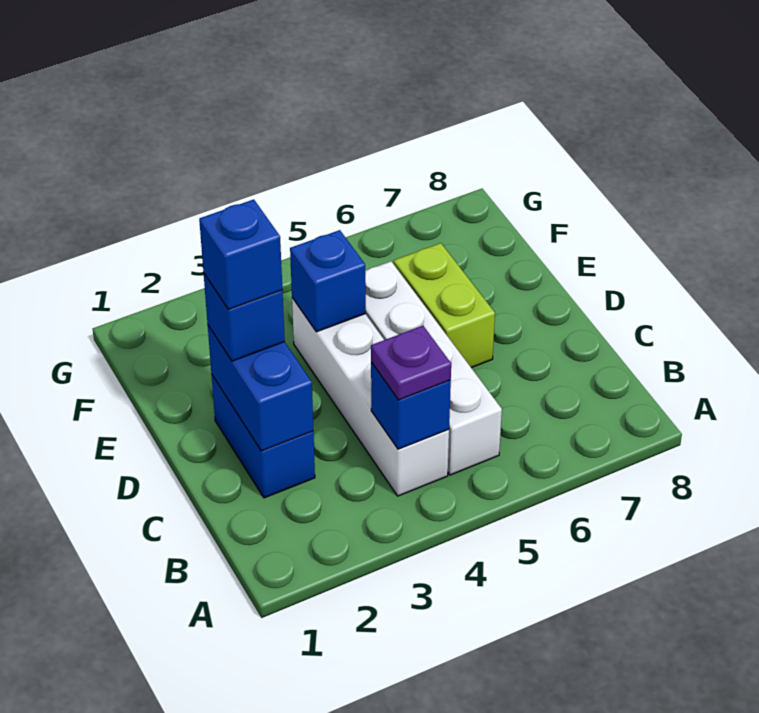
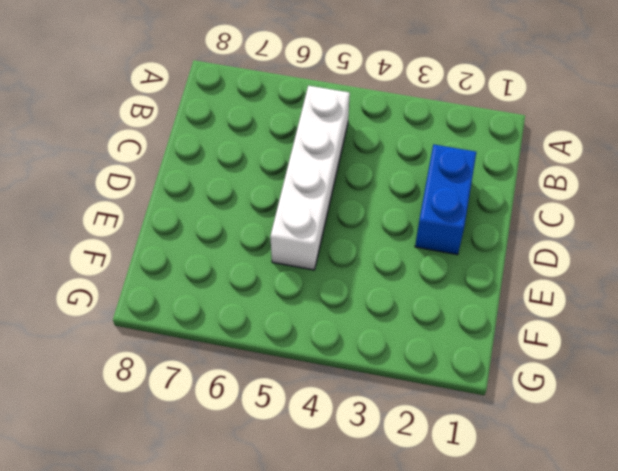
none -> white 1x4 brick [292,298,449,496]
none -> lime 1x2 brick [394,243,495,368]

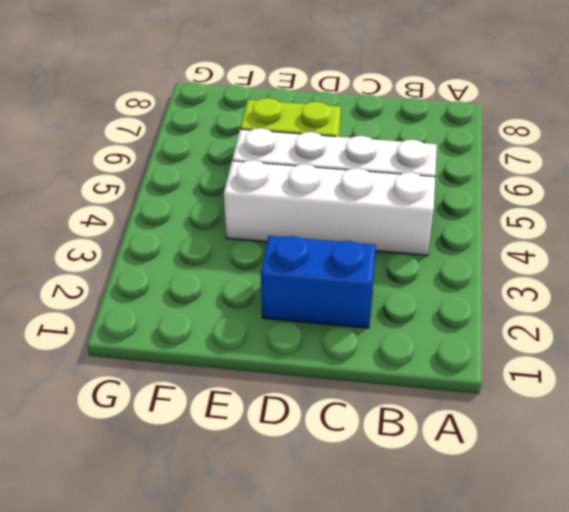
none -> blue 1x1 brick [371,362,451,449]
none -> blue 1x2 brick [208,326,313,451]

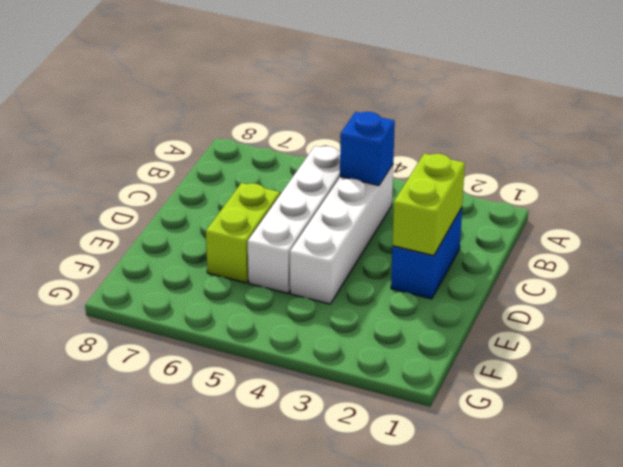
lime 1x2 brick [392,154,465,256] -> blue 1x2 brick [208,326,313,451]
none -> blue 1x1 brick [290,230,366,332]
none -> purple 1x1 plate [371,326,451,400]

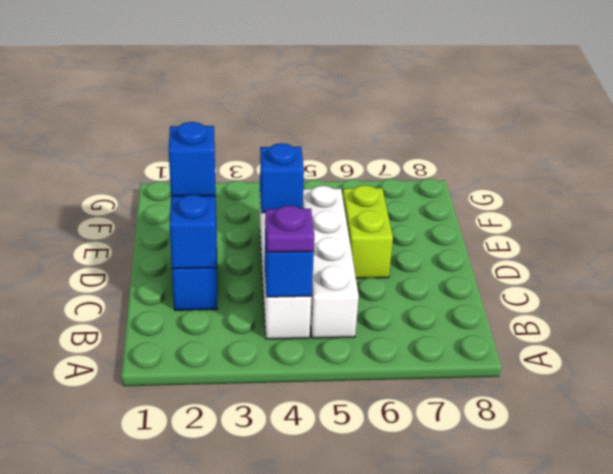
none -> blue 1x1 brick [199,199,282,309]

